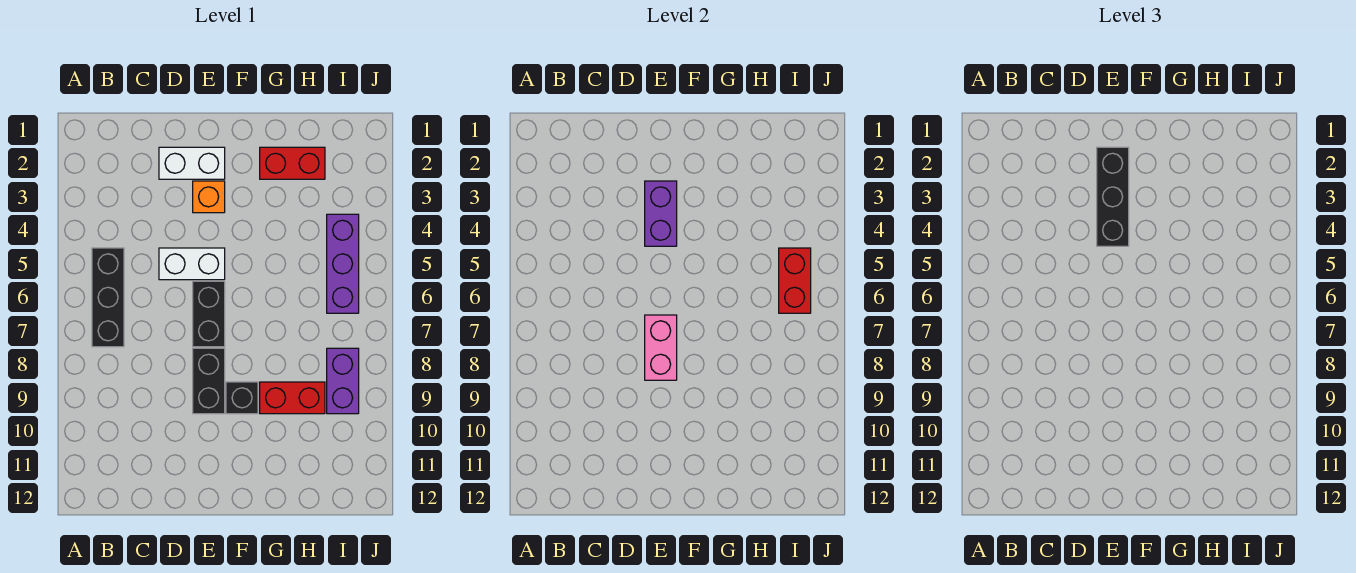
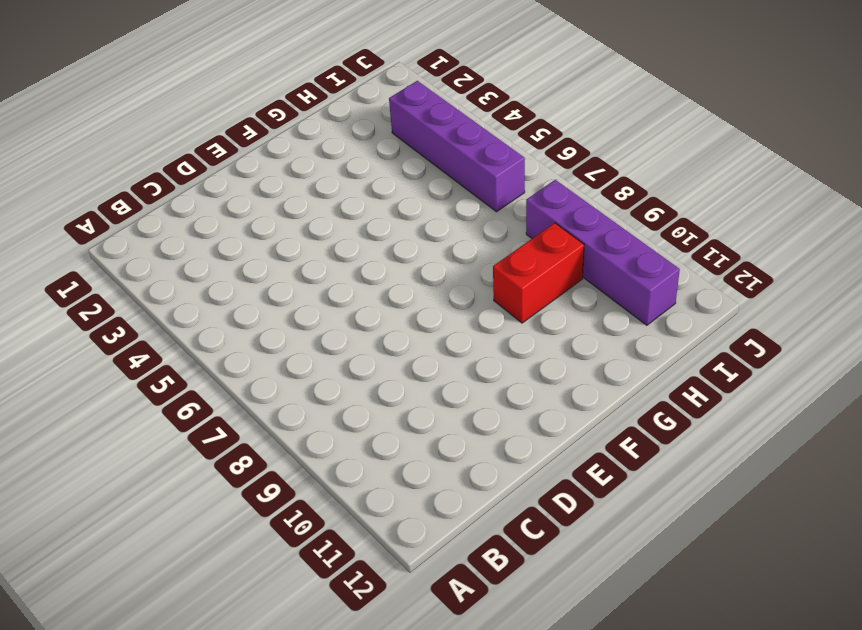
purple 1x4 brick [389,81,525,212] -> purple 1x3 brick [327,214,359,313]
purple 1x4 brick [526,180,680,325] -> purple 1x2 brick [327,348,359,414]
none -> black 1x3 brick [92,248,124,347]
none -> white 1x2 brick [159,147,225,179]
none -> white 1x2 brick [159,248,225,280]

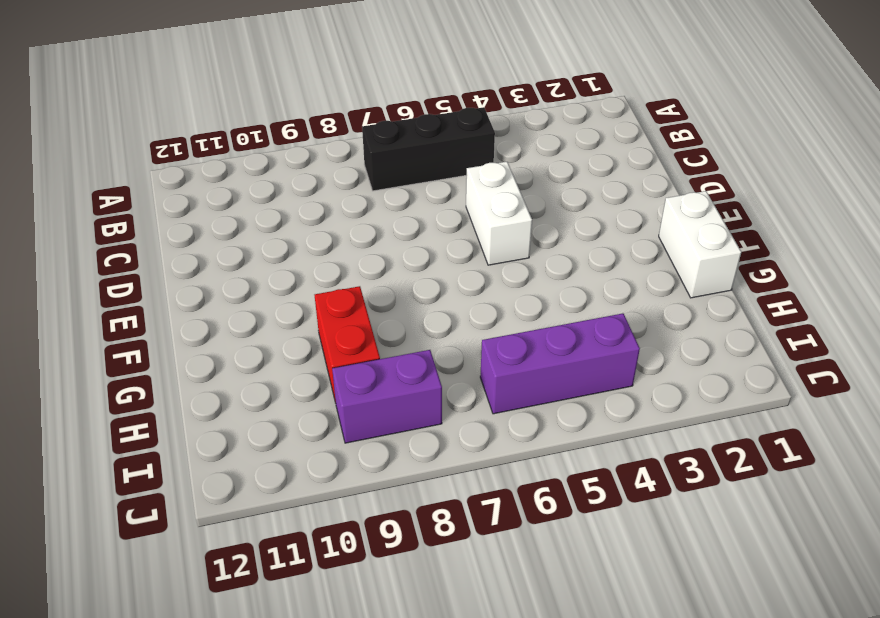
white 1x2 brick [659,191,741,298] -> white 1x2 brick moved to [159,147,225,179]
none -> orange 1x1 brick [193,181,225,213]
none -> black 1x2 brick [193,281,225,347]
none -> black 1x2 brick [193,348,225,414]

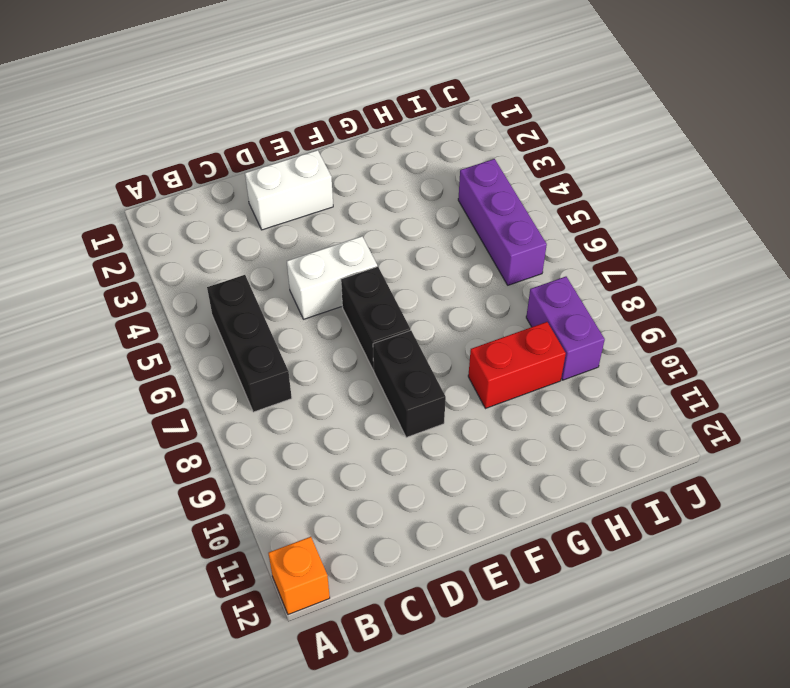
orange 1x1 brick [268,537,330,615] -> orange 1x1 brick moved to [193,181,225,213]
none -> black 1x1 brick [226,382,258,414]
none -> red 1x2 brick [260,147,325,179]
none -> purple 1x2 brick [645,181,677,246]

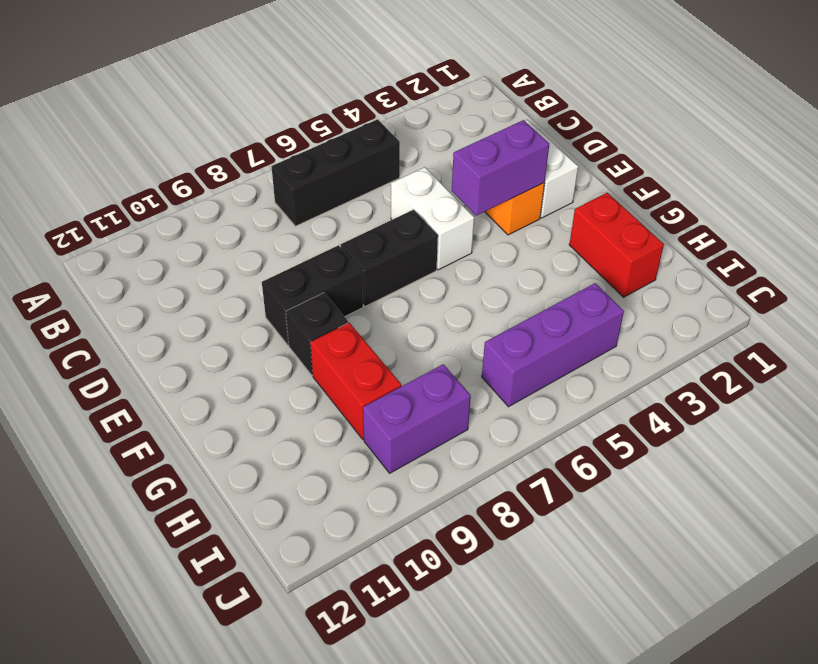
none -> pink 1x2 brick [645,315,677,380]
none -> red 1x2 brick [779,248,811,313]
none -> black 1x3 brick [1097,147,1129,246]

